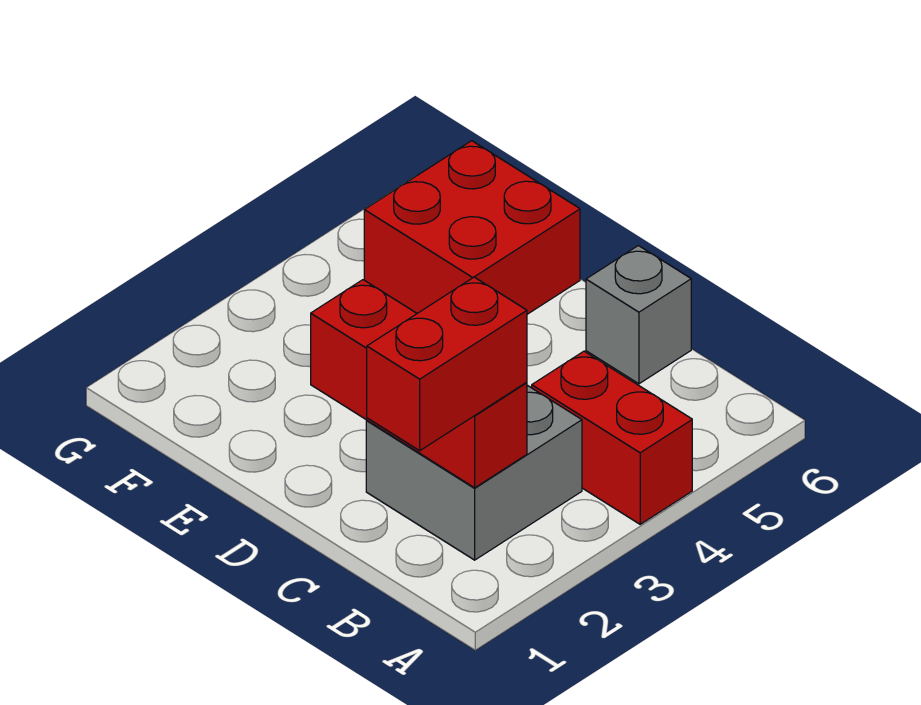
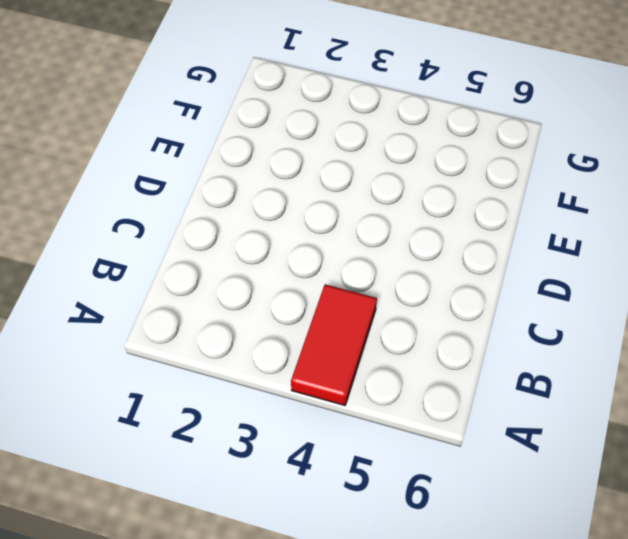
red 1x2 tile [291,284,377,406] -> red 1x2 brick [532,351,692,524]
none -> grey 2x2 brick [366,385,582,560]
none -> grey 1x1 brick [586,246,691,384]

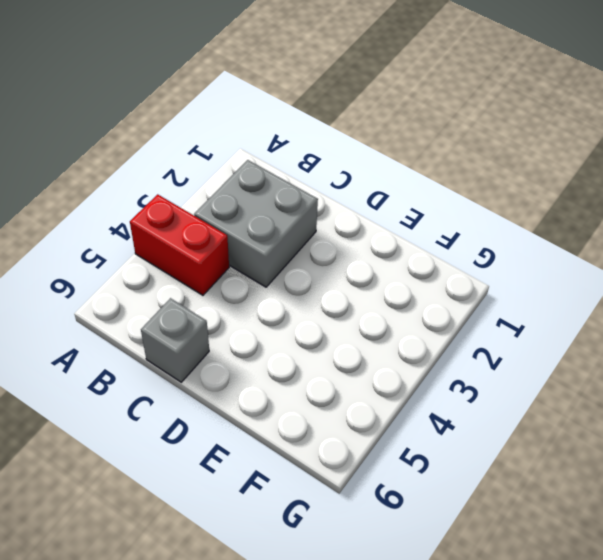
none -> red 2x2 brick [364,141,580,314]
none -> red 1x3 brick [311,280,527,488]

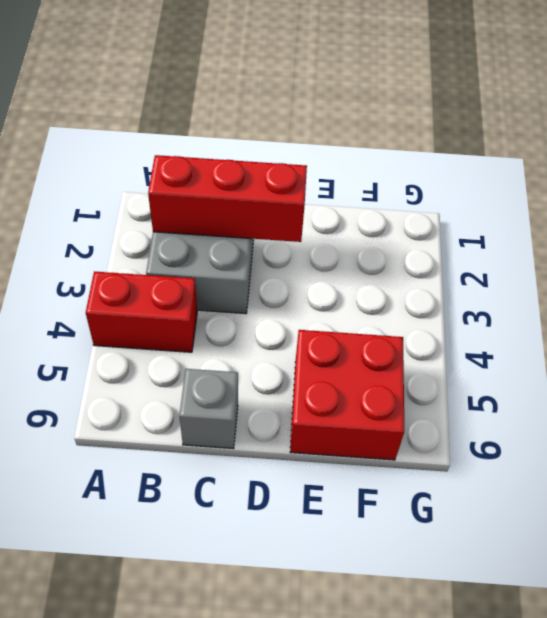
none -> red 1x2 brick [367,277,527,451]

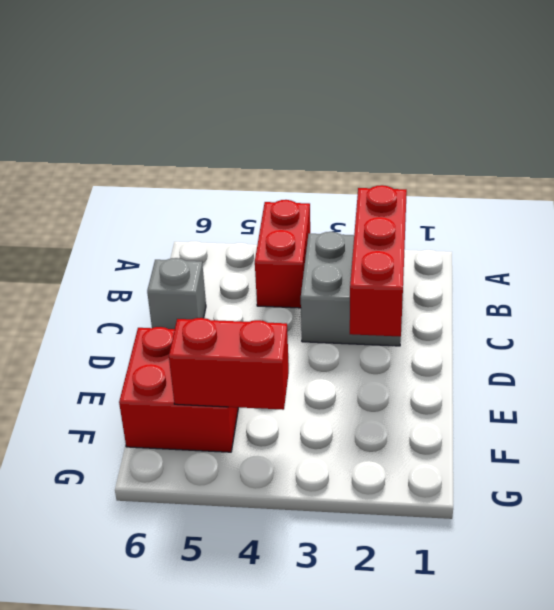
red 1x2 brick [169,318,289,410] -> red 1x2 brick moved to [367,277,527,451]

